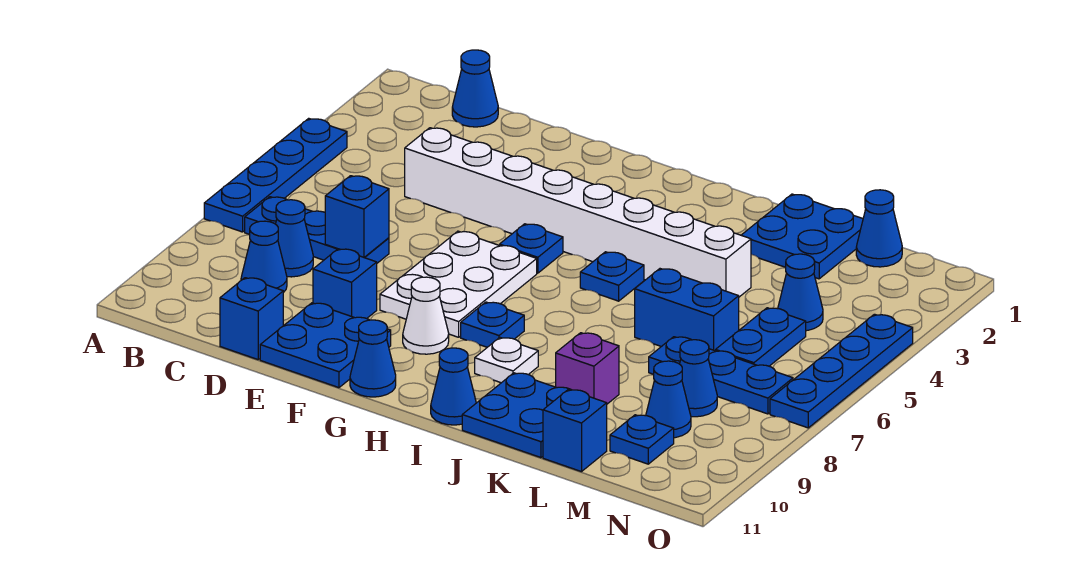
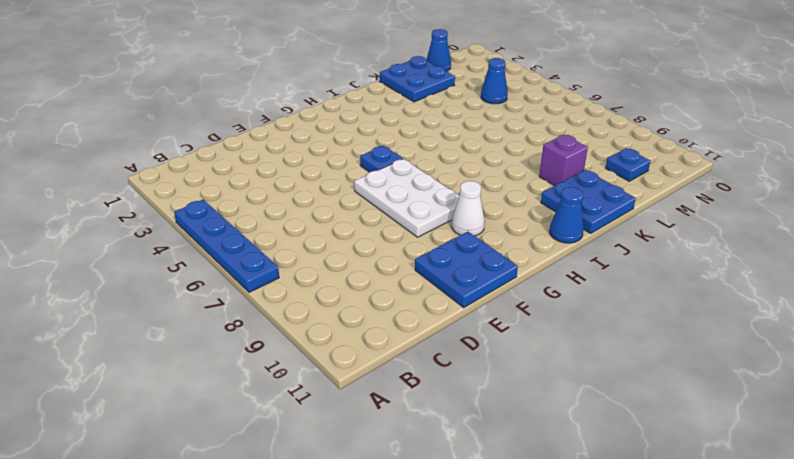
none -> blue 1x3 plate [245,197,389,263]
none -> blue 1x1 cone [452,50,498,127]
none -> blue 1x1 cone [276,200,313,277]
none -> blue 1x1 cone [241,221,287,293]

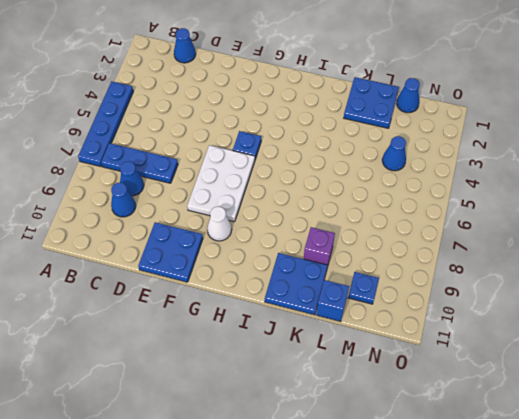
none -> white 1x8 brick [405,128,751,297]
none -> blue 1x1 brick [220,278,283,359]
none -> blue 1x1 brick [313,249,377,319]
none -> blue 1x1 cone [350,320,396,397]

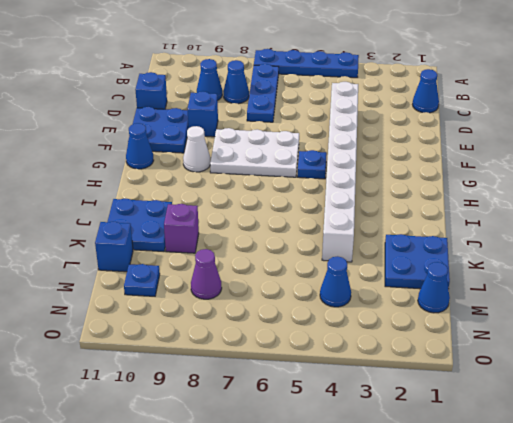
purple 1x1 cone [191,249,222,299] -> blue 1x1 cone [680,340,717,417]
none -> blue 1x1 plate [461,302,524,347]
none -> blue 1x1 plate [580,252,644,301]
none -> white 1x1 plate [475,338,538,383]
none -> blue 1x1 cone [431,348,476,425]

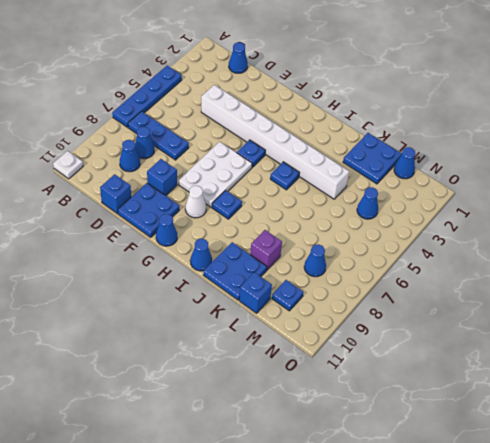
white 1x1 plate [53,151,83,179] -> white 1x1 plate moved to [475,338,538,383]
none -> blue 1x2 brick [635,269,739,351]
none -> blue 1x3 plate [649,337,793,414]
none -> blue 1x2 plate [716,308,806,366]
none -> blue 1x1 cone [646,361,691,438]

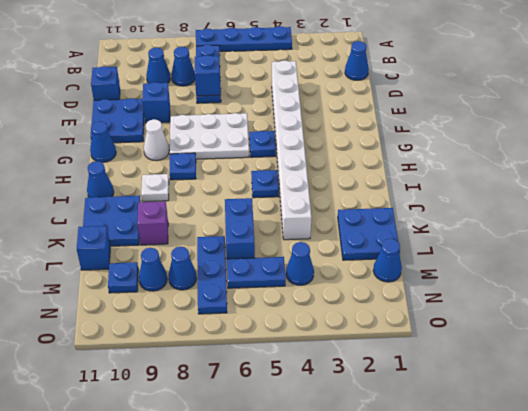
none -> blue 1x4 plate [770,314,913,428]

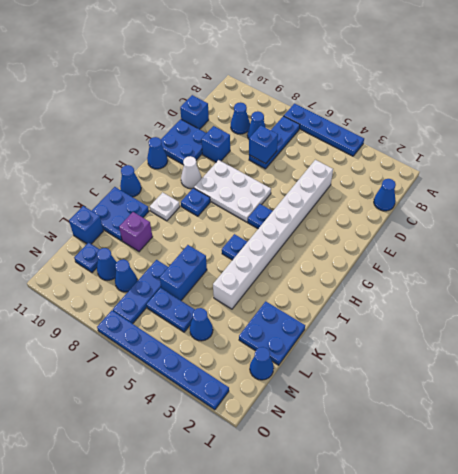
blue 1x6 plate [97,311,229,410] -> blue 1x4 plate [770,314,913,428]

